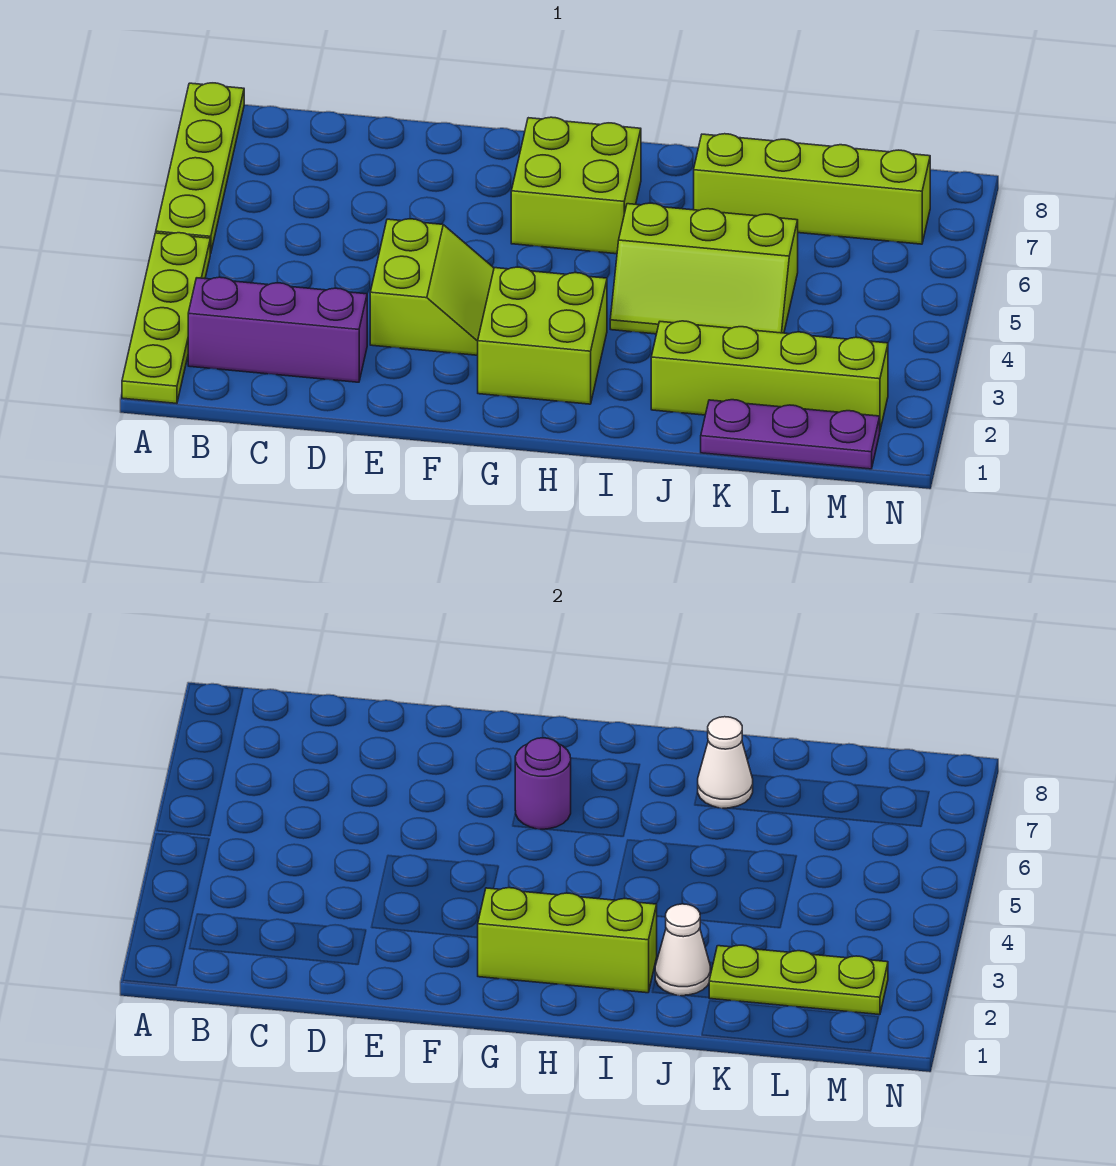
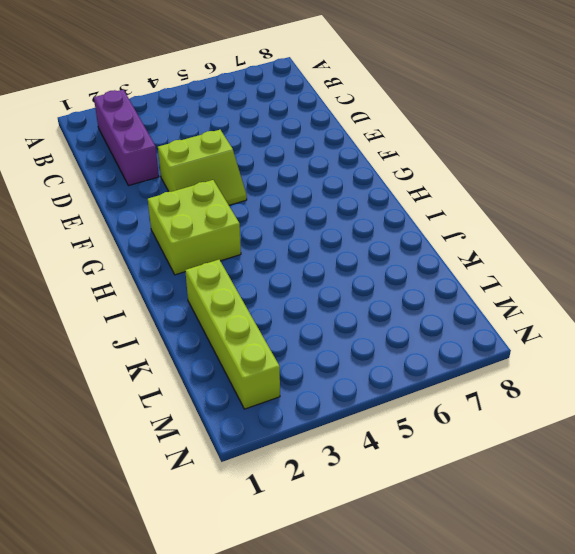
none -> lime 1x4 plate [122,233,210,404]
none -> lime 1x4 plate [156,83,244,254]
none -> lime 2x2 brick [511,117,641,254]

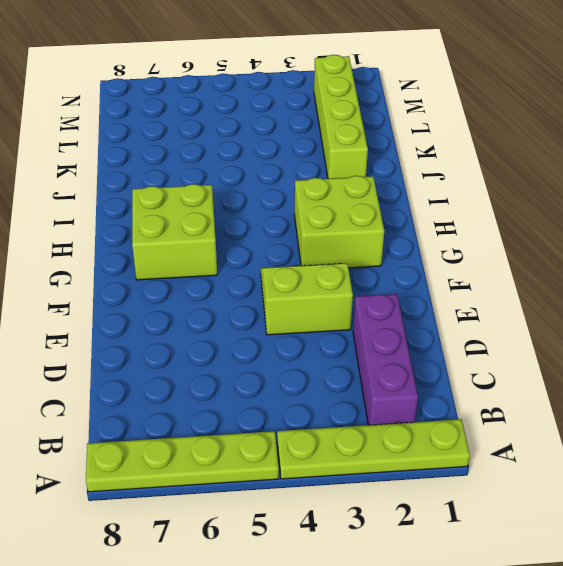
none -> lime 2x3 slope [610,203,798,334]
none -> lime 1x4 brick [694,134,930,244]
none -> purple 1x3 plate [701,400,880,469]

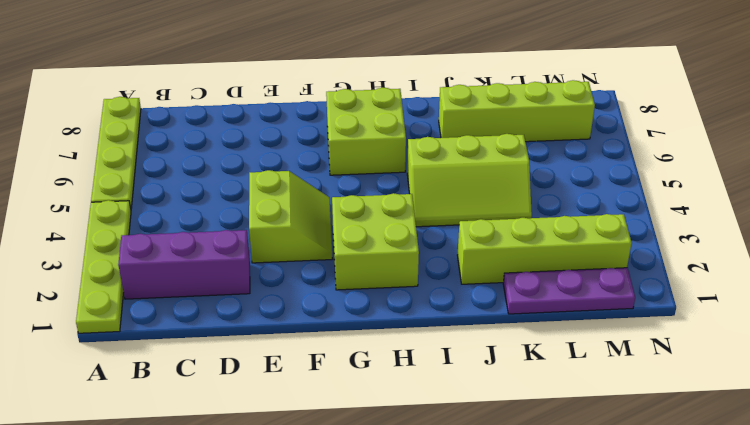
none -> lime 1x3 brick [477,888,657,993]
none -> purple 1x1 round brick [515,738,571,829]
none -> white 1x1 cone [655,904,710,996]

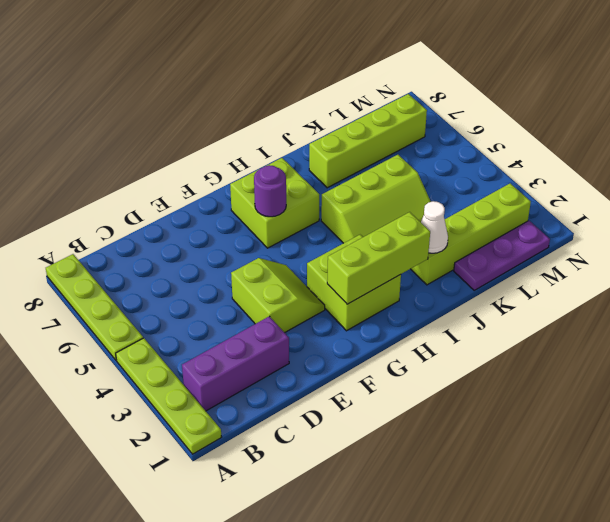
none -> white 1x1 cone [698,717,753,808]
none -> lime 1x3 plate [709,945,888,1015]

